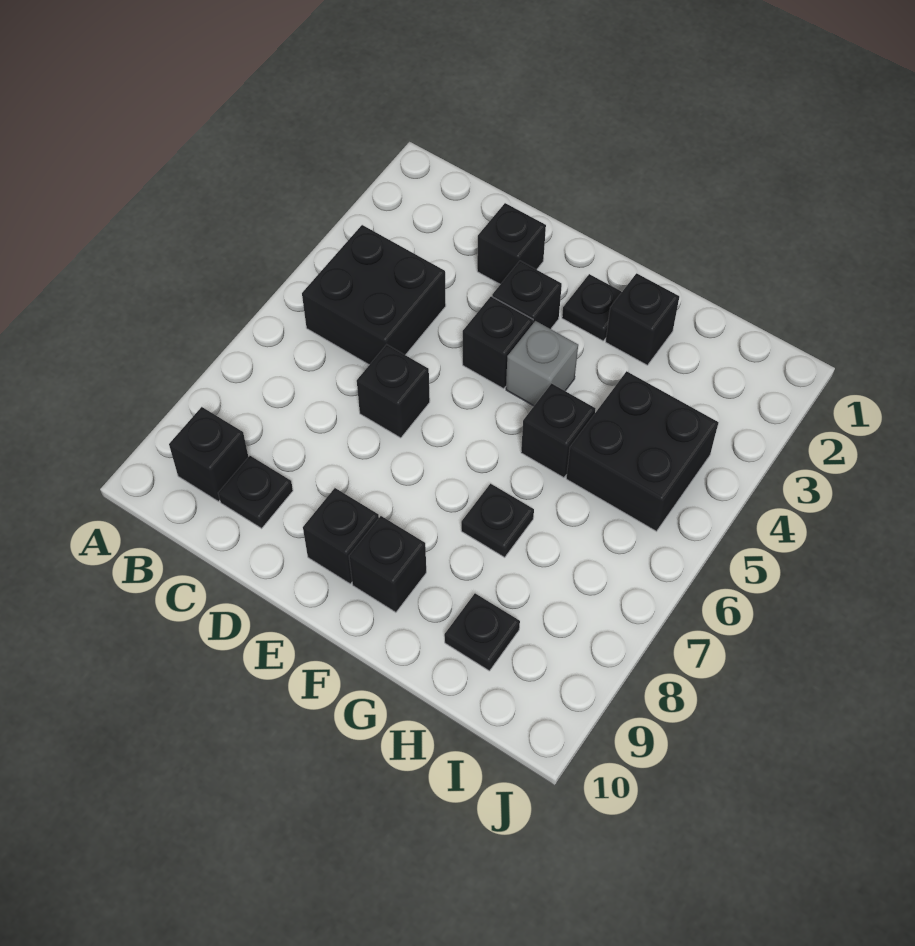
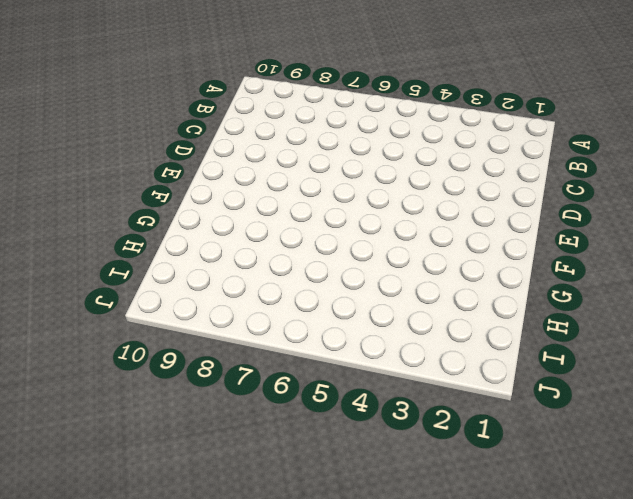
none -> black 2x2 brick [302,225,446,365]
none -> black 1x1 brick [169,407,248,501]
none -> black 1x1 plate [218,456,293,528]

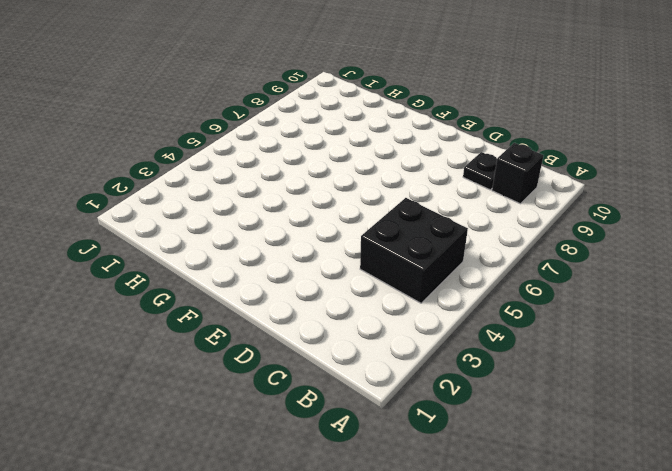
none -> black 1x1 brick [477,203,546,284]
none -> black 1x1 brick [357,345,430,438]
none -> black 1x1 brick [492,261,562,329]

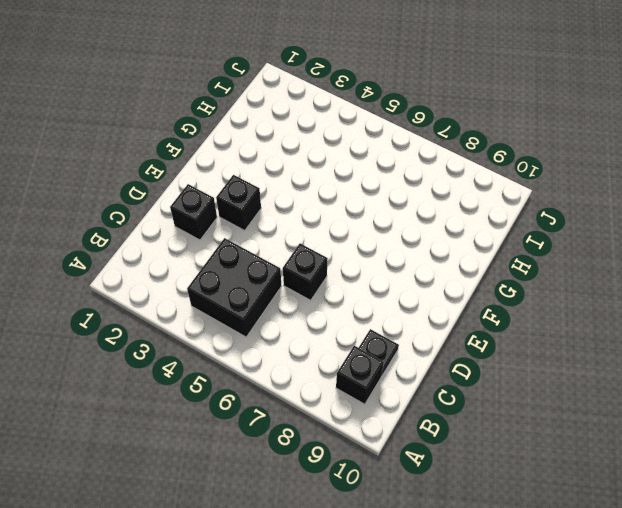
none -> black 1x1 brick [463,296,533,389]
none -> black 1x1 brick [303,488,379,584]
none -> black 1x1 plate [562,274,622,341]

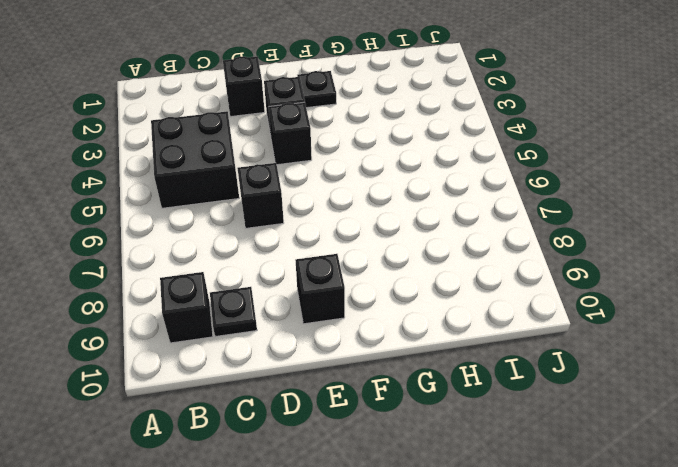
none -> grey 1x1 brick [506,321,578,406]
none -> black 1x1 brick [349,516,426,612]
none -> black 1x1 brick [606,273,679,365]

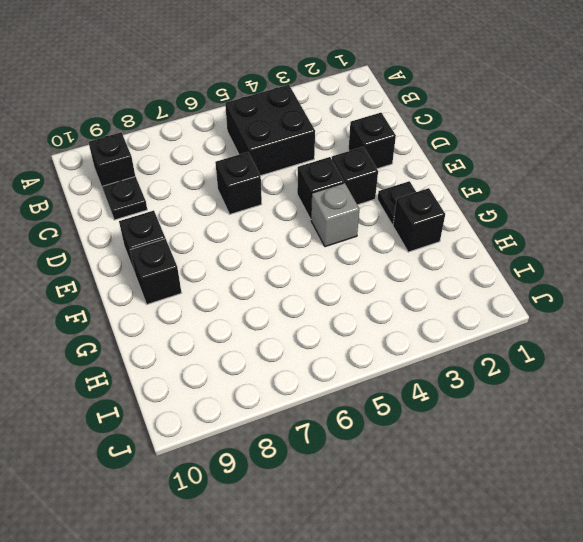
none -> black 1x1 brick [521,384,595,478]
none -> black 1x1 plate [461,484,534,557]
none -> black 2x2 brick [566,371,718,531]

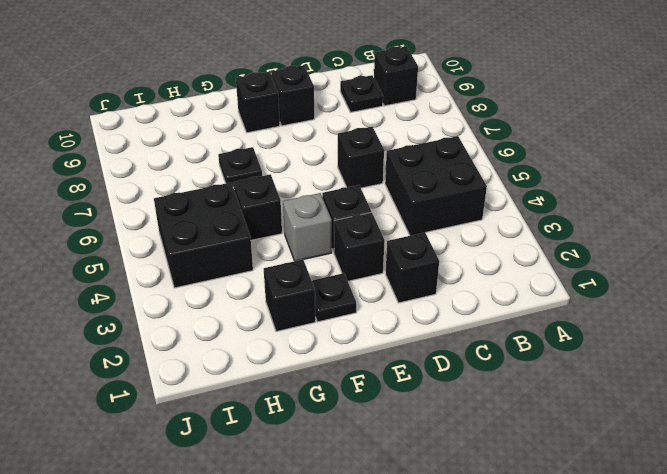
none -> black 1x1 plate [444,593,520,671]

